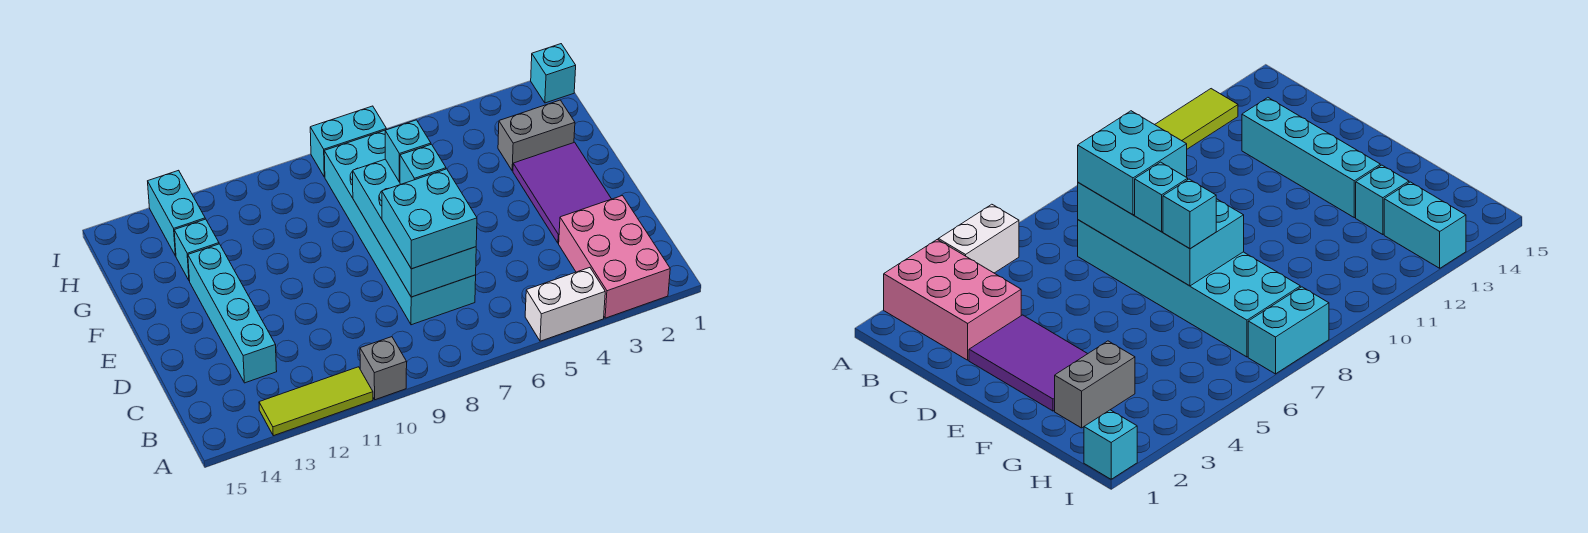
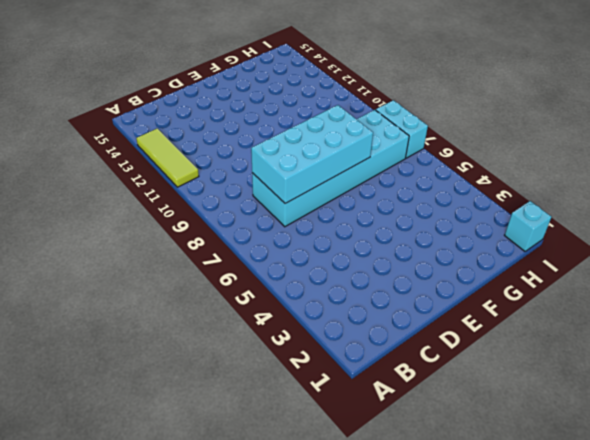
none -> pink 2x3 brick [559,196,670,318]
none -> white 1x2 brick [525,268,605,341]
none -> grey 1x1 brick [360,337,407,400]

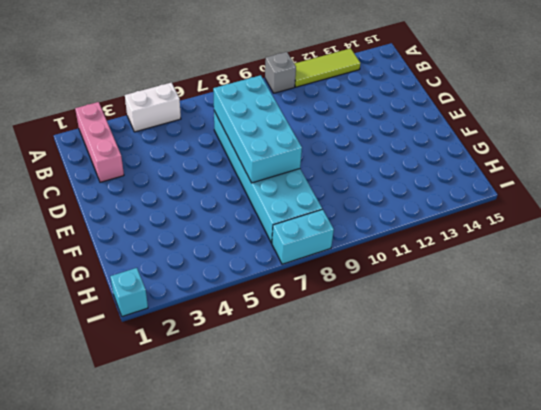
pink 1x3 brick [75,102,124,182] -> pink 2x3 brick [559,196,670,318]
none -> cyan 1x4 brick [188,244,277,383]
none -> purple 2x3 tile [513,142,611,243]
none -> grey 1x2 brick [498,100,575,171]

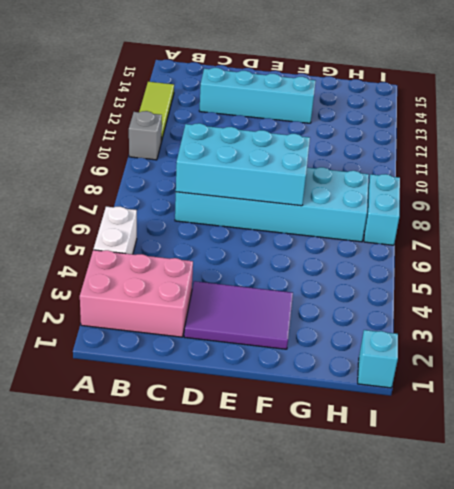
none -> grey 1x2 brick [498,100,575,171]
none -> cyan 1x1 brick [174,219,219,281]
none -> cyan 1x2 brick [148,170,205,256]

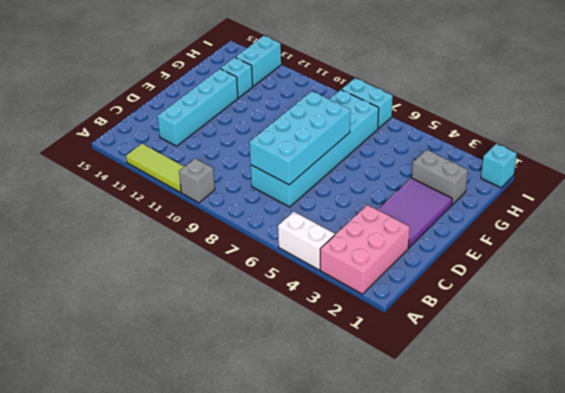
none -> cyan 2x2 brick [382,169,477,269]
none -> cyan 1x1 brick [400,144,446,184]
none -> cyan 1x1 brick [385,120,431,182]

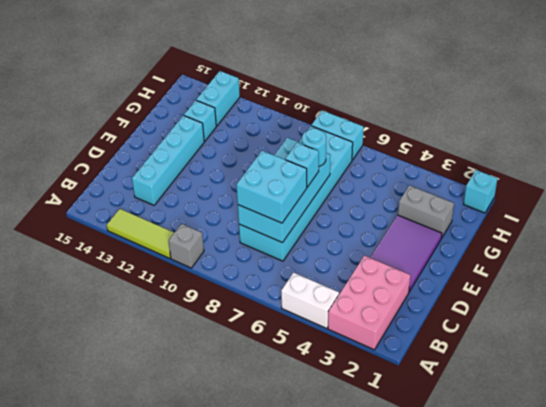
cyan 1x1 round brick [302,129,326,166] -> cyan 1x1 brick [385,120,431,182]

